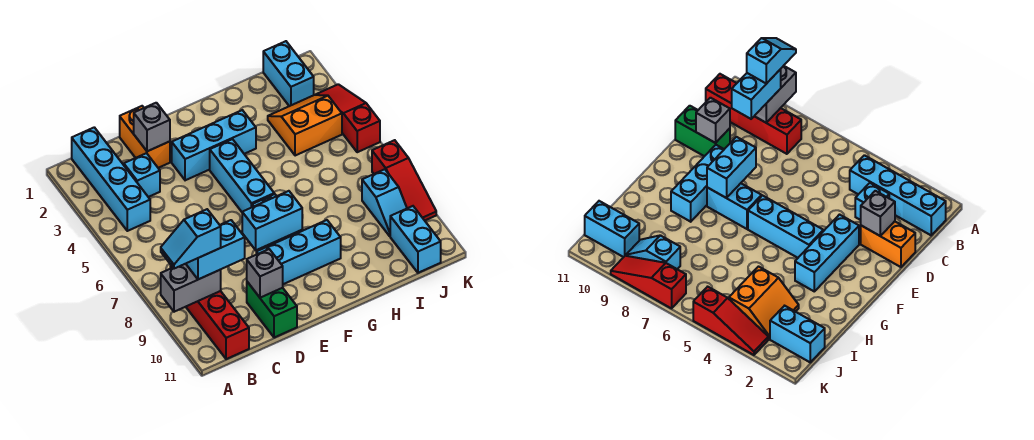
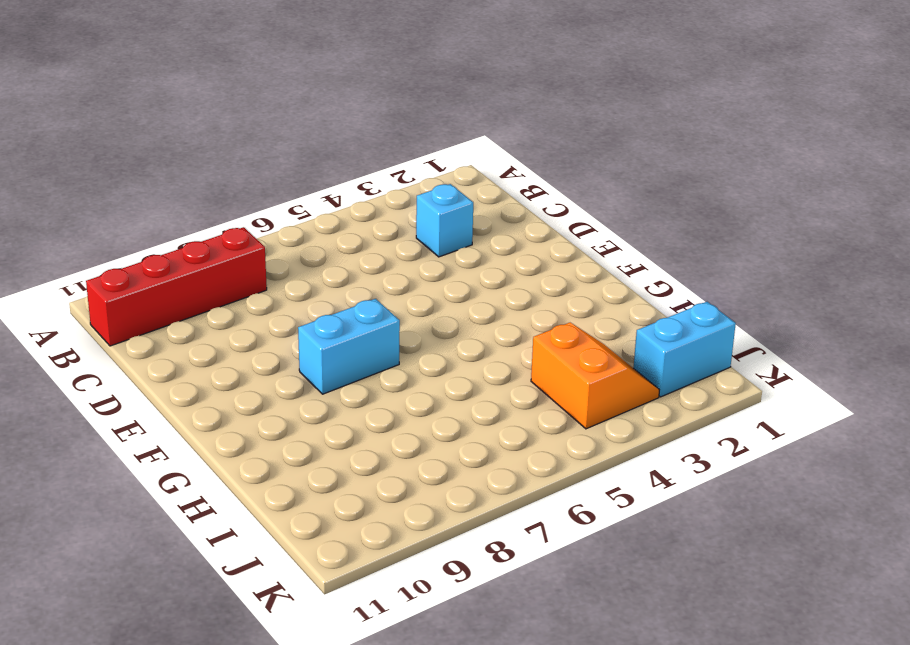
none -> cyan 1x4 brick [72,127,150,231]
none -> orange 1x2 brick [120,106,170,168]
none -> green 1x2 brick [247,282,297,338]

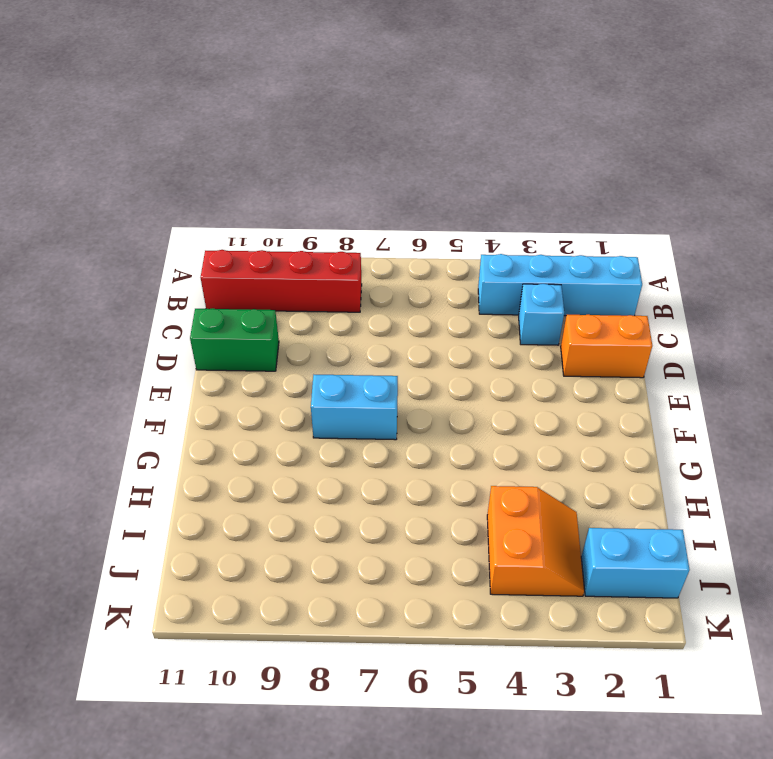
none -> cyan 1x3 brick [172,110,256,180]
none -> cyan 1x3 brick [256,220,341,284]
none -> cyan 1x3 brick [210,139,274,212]

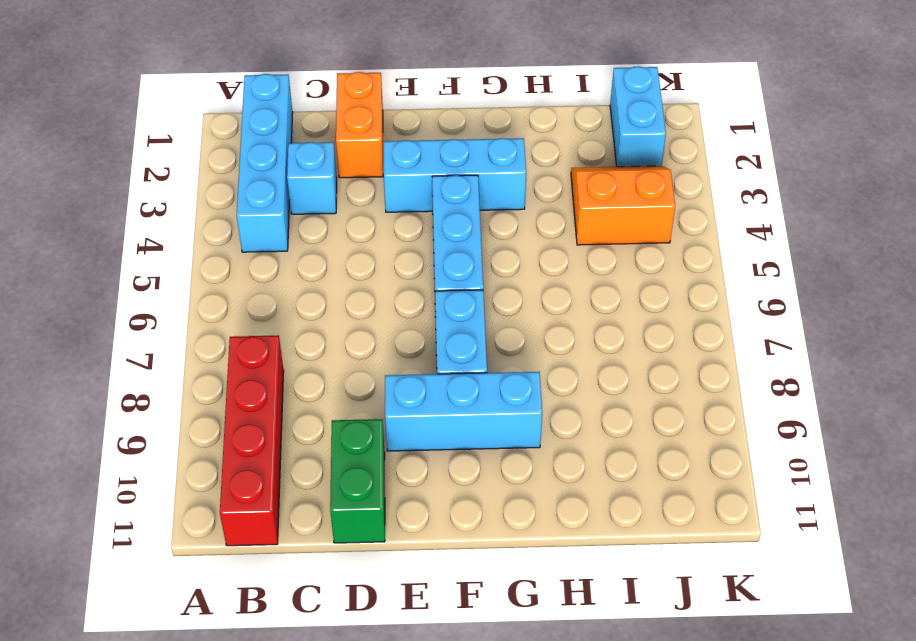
none -> cyan 1x2 slope [362,169,407,236]
none -> cyan 1x2 brick [390,206,441,273]
none -> red 1x3 slope [316,84,380,152]

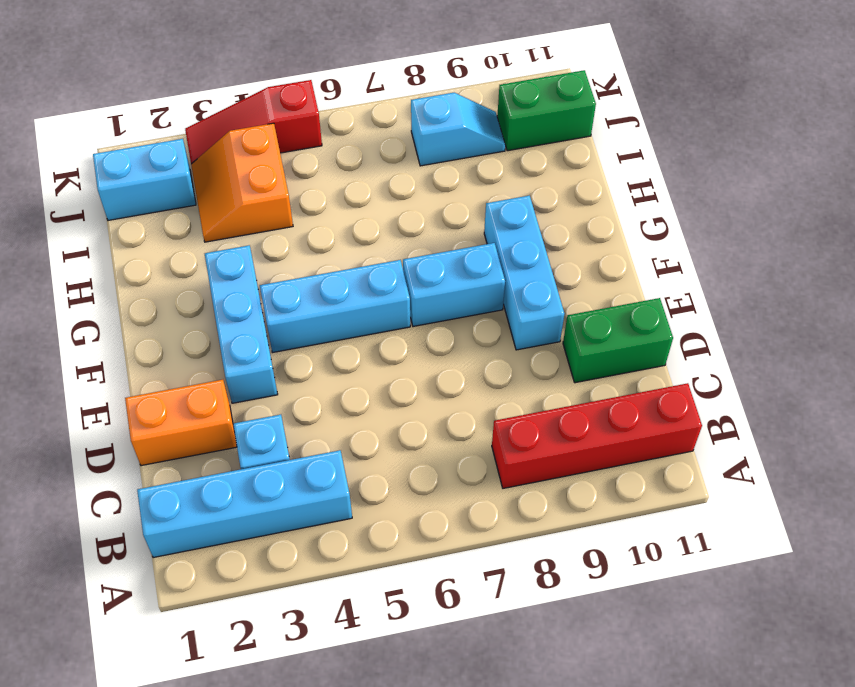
green 1x2 brick [497,70,596,151] -> cyan 1x2 brick [390,206,441,273]
none -> red 1x3 slope [372,140,436,220]
none -> grey 1x2 brick [161,264,221,312]
none -> grey 1x1 brick [134,103,170,151]

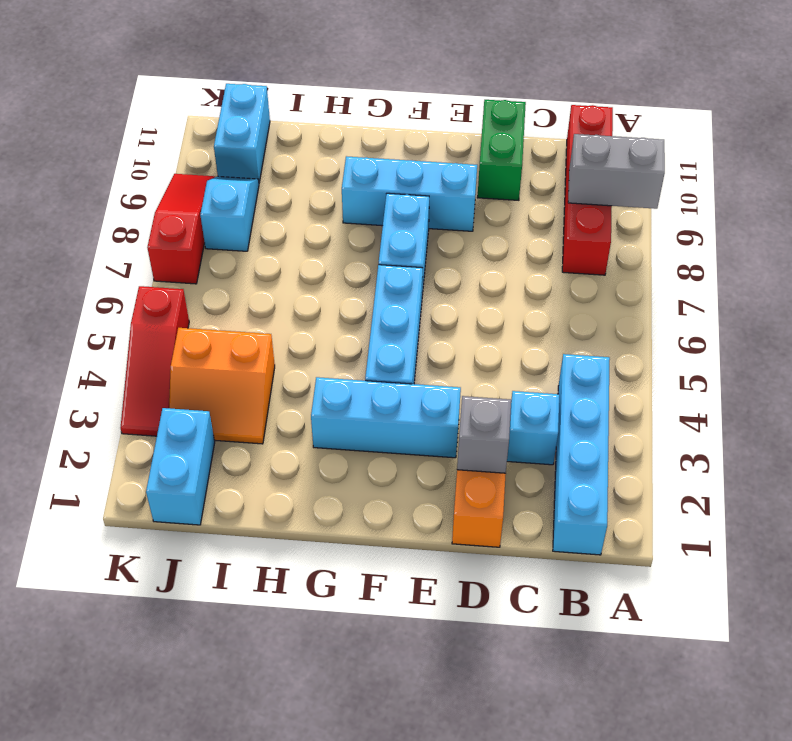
none -> grey 1x1 brick [247,249,283,298]
none -> cyan 1x2 brick [242,191,302,250]
none -> cyan 1x2 brick [186,220,245,279]

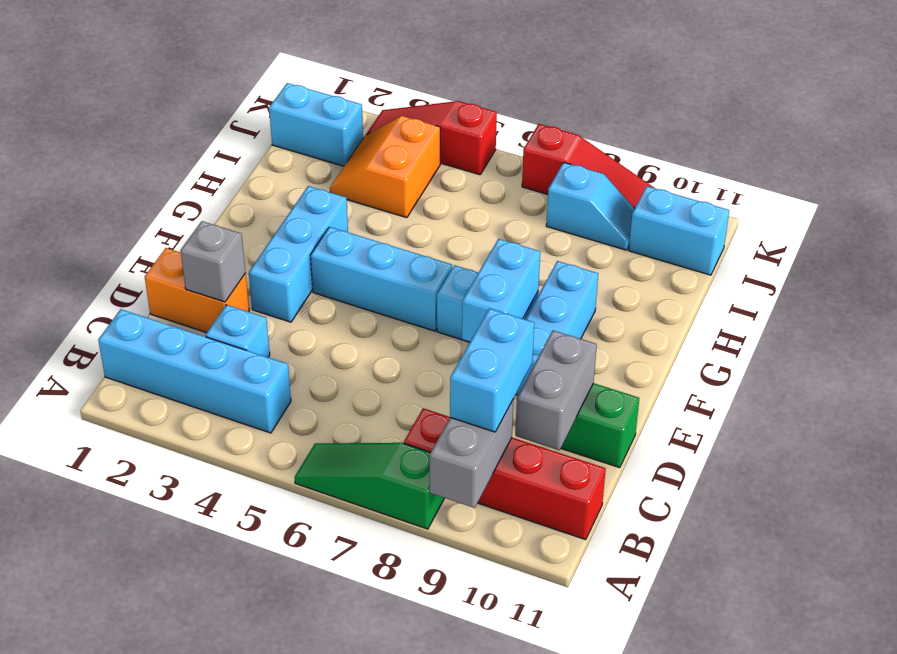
green 1x3 slope [295,443,444,529] -> none
grey 1x2 brick [515,330,597,450] -> grey 1x1 brick [247,249,283,298]
none -> cyan 1x2 slope [161,209,221,269]

